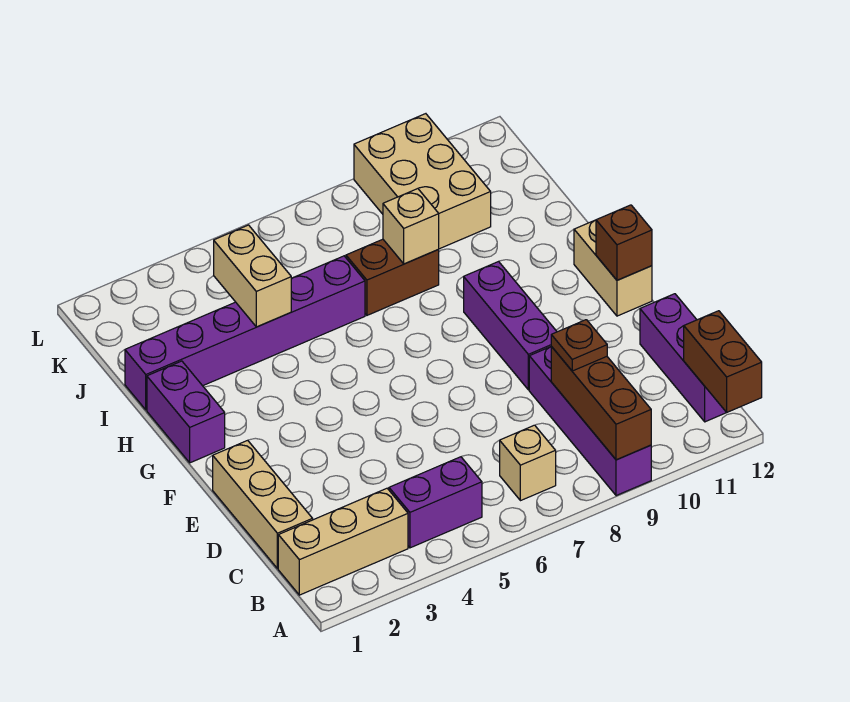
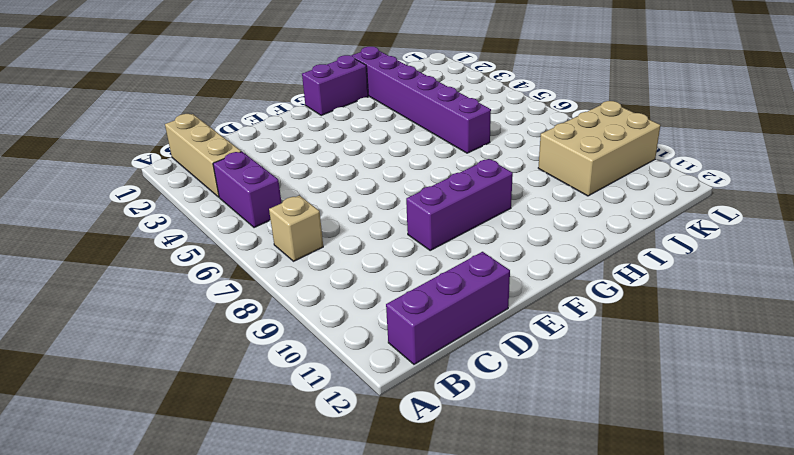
none -> purple 1x4 brick [529,347,651,496]
none -> tan 1x3 brick [213,440,313,569]
none -> tan 1x2 brick [574,220,652,316]

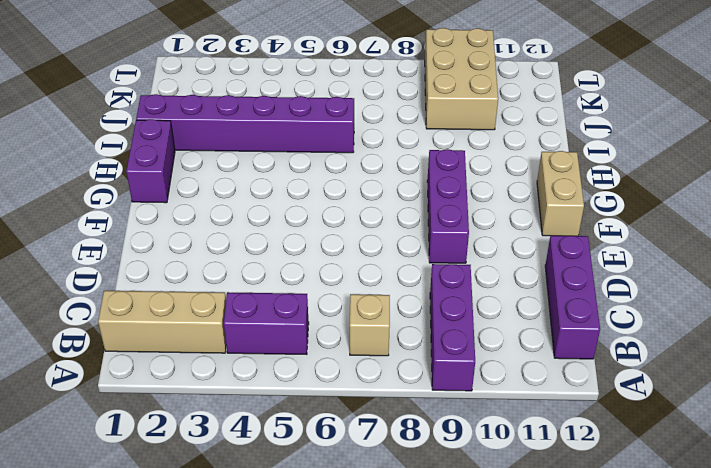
purple 1x3 brick [430,264,475,391] -> purple 1x4 brick [529,347,651,496]
none -> tan 1x3 brick [213,440,313,569]
none -> brown 1x2 brick [346,239,439,315]
none -> brown 1x3 brick [551,347,651,460]

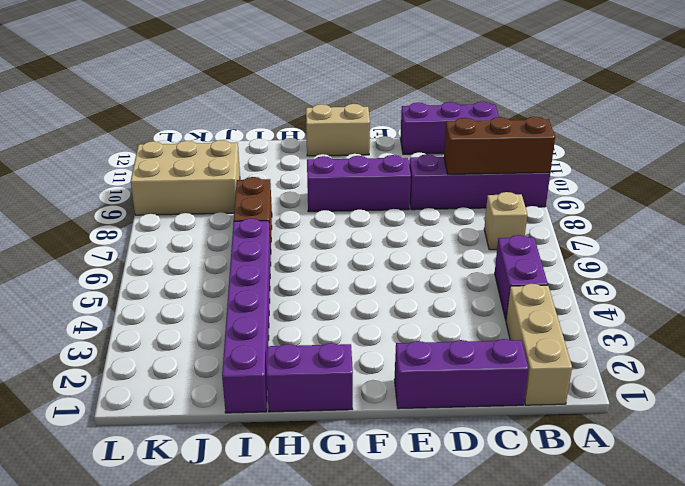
purple 1x3 brick [394,339,528,409] -> tan 1x3 brick [213,440,313,569]
none -> brown 1x2 brick [684,311,762,412]
none -> brown 1x1 brick [596,205,652,280]
none -> tan 1x2 brick [214,225,291,327]

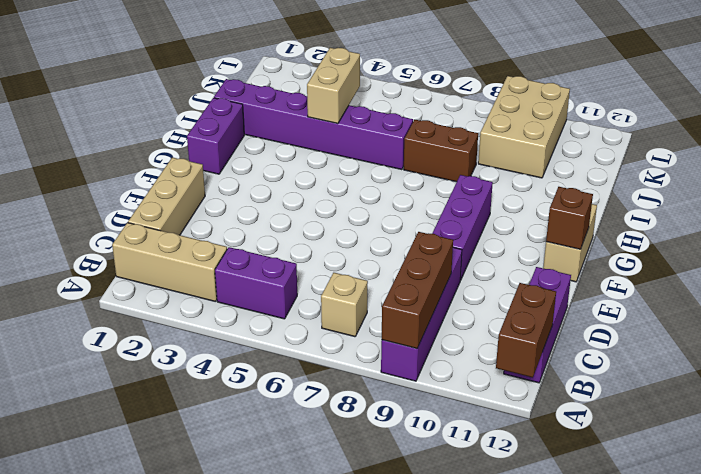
none -> tan 1x1 brick [383,189,439,264]
none -> brown 1x1 plate [551,320,607,371]

